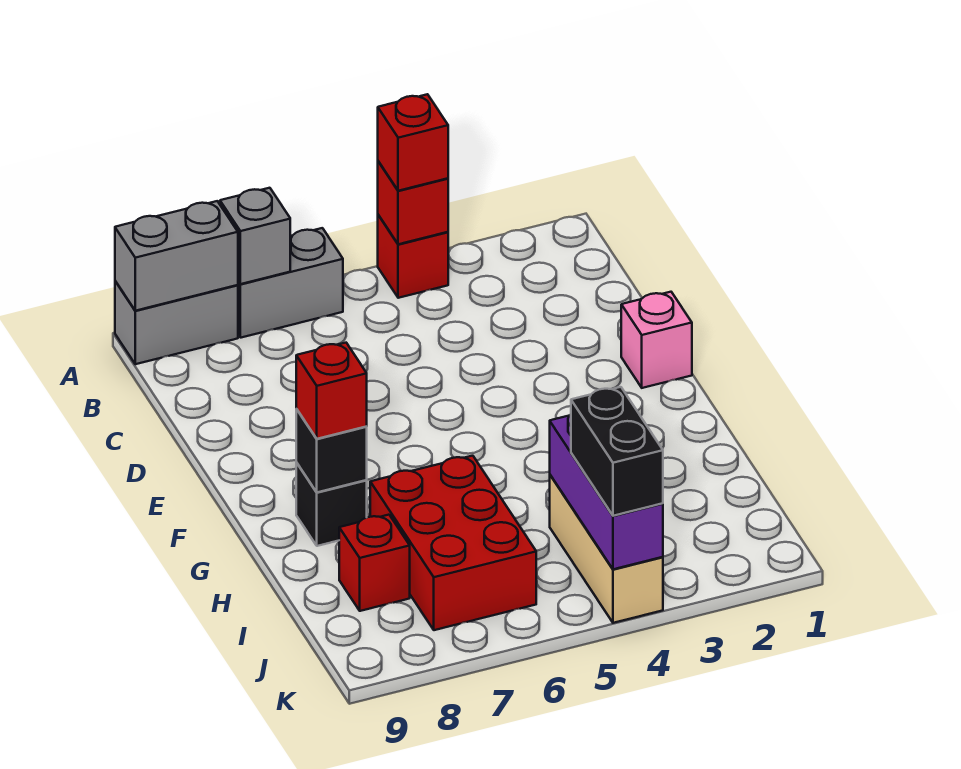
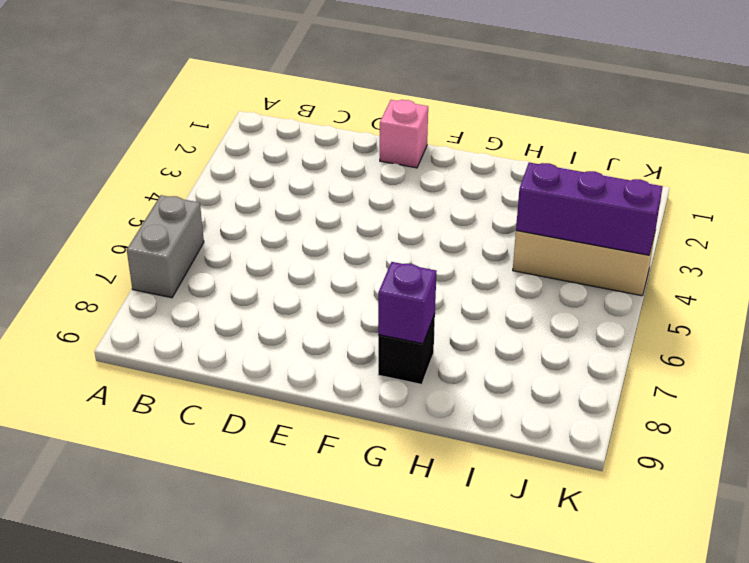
purple 1x1 brick [378,262,437,344] -> black 1x1 brick [296,409,367,492]
none -> red 1x1 brick [378,215,448,298]
none -> grey 1x2 brick [115,281,238,364]
none -> red 2x3 brick [370,456,536,630]

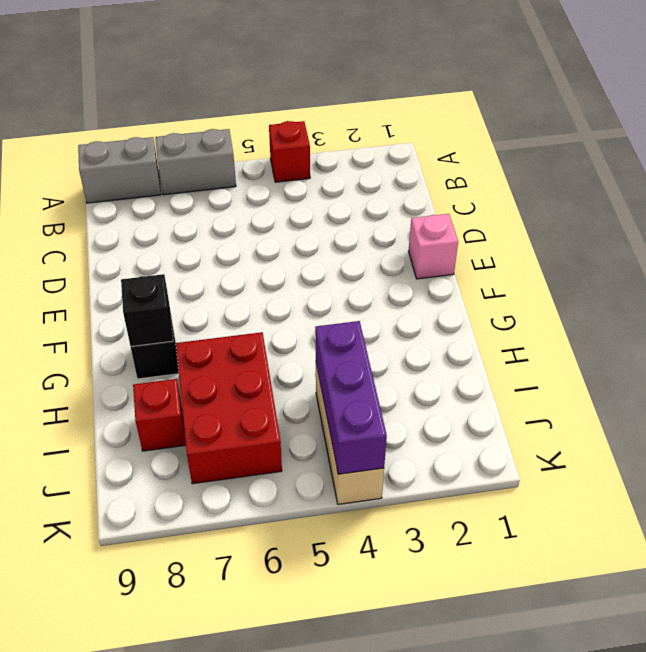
none -> red 1x1 brick [378,161,448,244]
none -> grey 1x1 brick [220,188,290,284]
none -> grey 1x2 brick [115,201,238,311]

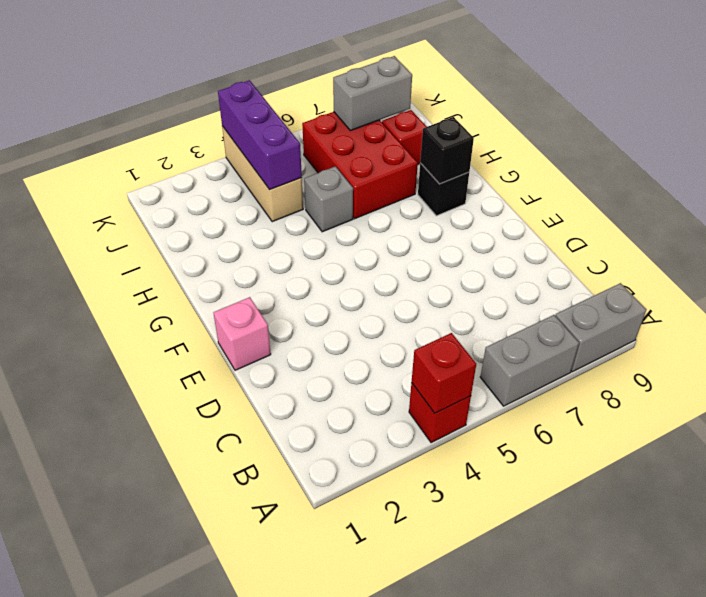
grey 1x1 brick [304,166,353,232] -> grey 1x1 brick moved to [220,188,290,284]
grey 1x2 brick [333,56,412,131] -> grey 1x2 brick moved to [115,201,238,311]
none -> red 1x1 brick [378,94,448,191]
none -> red 1x1 brick [296,343,367,439]
none -> black 1x2 brick [571,387,663,516]

